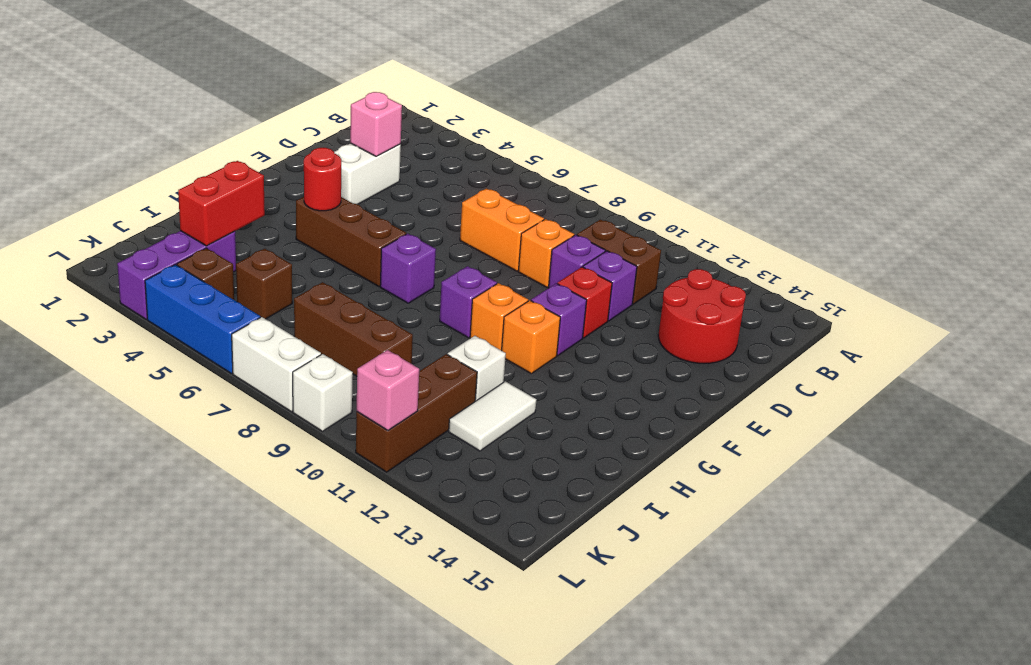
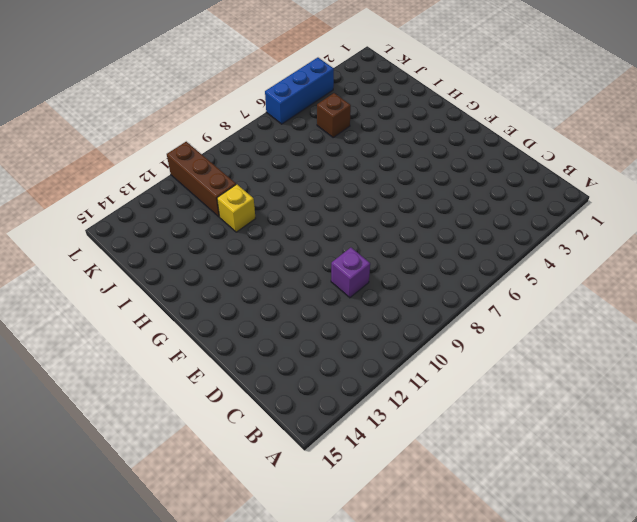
yellow 1x1 brick [217,184,256,232] -> white 1x1 brick [448,336,506,401]
none -> brown 1x2 brick [577,220,661,304]
none -> red 2x2 round brick [658,269,746,364]
none -> white 1x2 brick [334,143,401,204]

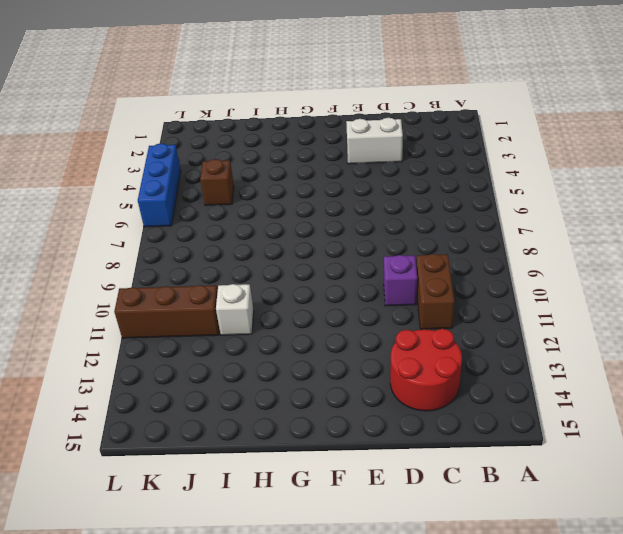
none -> orange 1x2 brick [460,189,544,271]
none -> orange 1x1 brick [518,219,574,287]
none -> purple 1x1 brick [583,251,637,321]

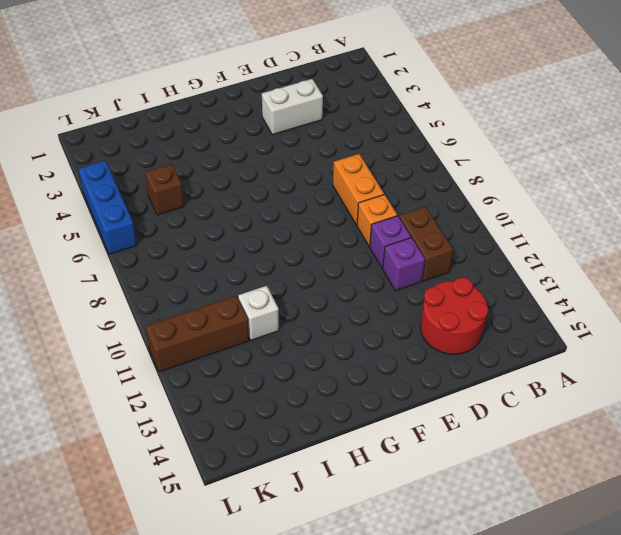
none -> red 1x1 brick [557,267,612,338]
none -> purple 1x1 brick [531,283,587,355]
none -> brown 1x3 brick [296,197,406,287]

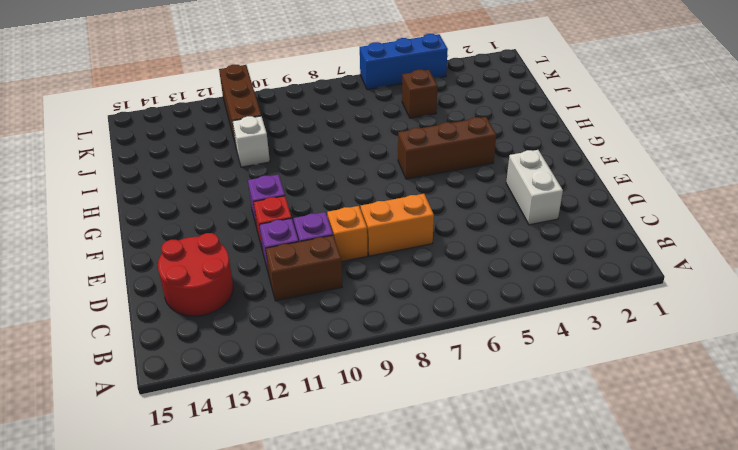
none -> purple 1x1 brick [380,234,436,303]
none -> purple 1x1 brick [440,266,497,338]
none -> orange 1x1 brick [470,283,528,351]

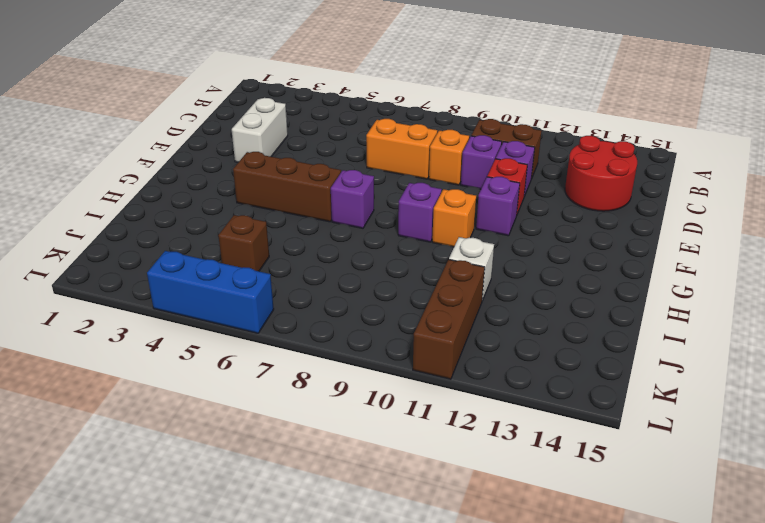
none -> orange 1x1 brick [502,300,560,374]
none -> white 1x2 tile [449,381,536,451]
none -> purple 1x3 brick [117,231,236,319]

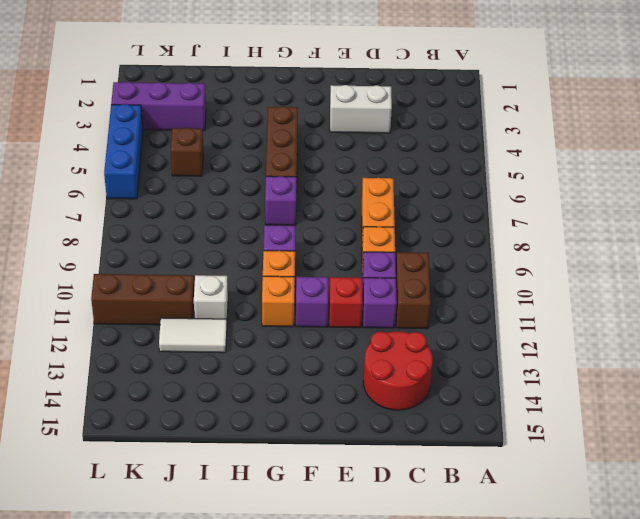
none -> brown 1x3 brick [294,282,413,376]
none -> brown 1x1 brick [177,248,234,300]
none -> white 1x2 brick [232,317,321,412]

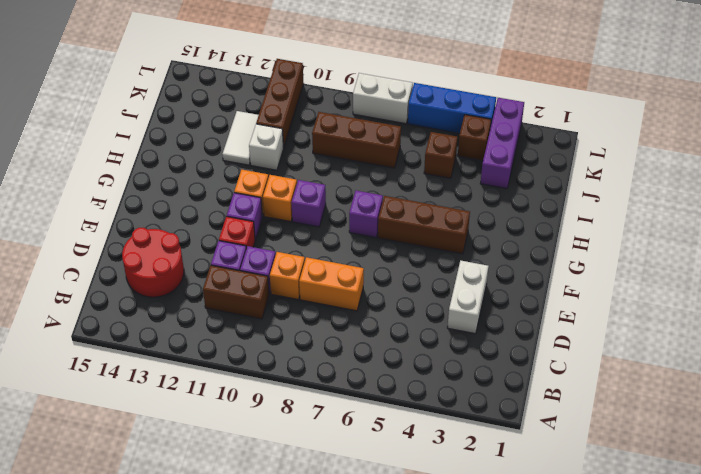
none -> white 1x1 brick [293,354,353,431]
none -> pink 1x1 brick [350,92,402,156]
none -> red 1x1 round brick [304,148,341,211]

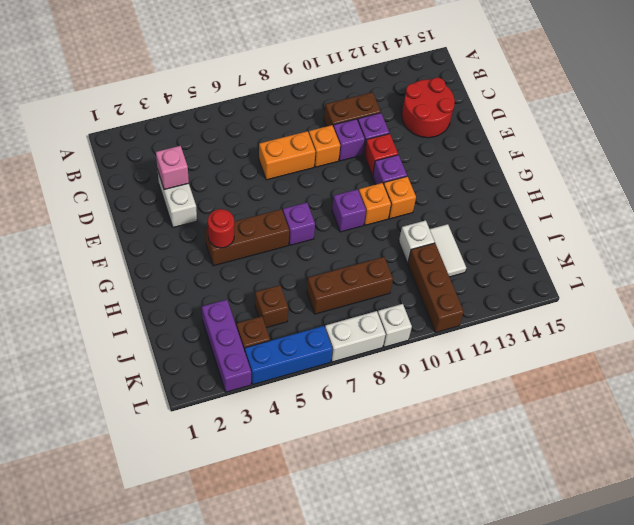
none -> red 1x2 brick [178,161,265,246]
none -> pink 1x1 brick [357,350,419,430]

